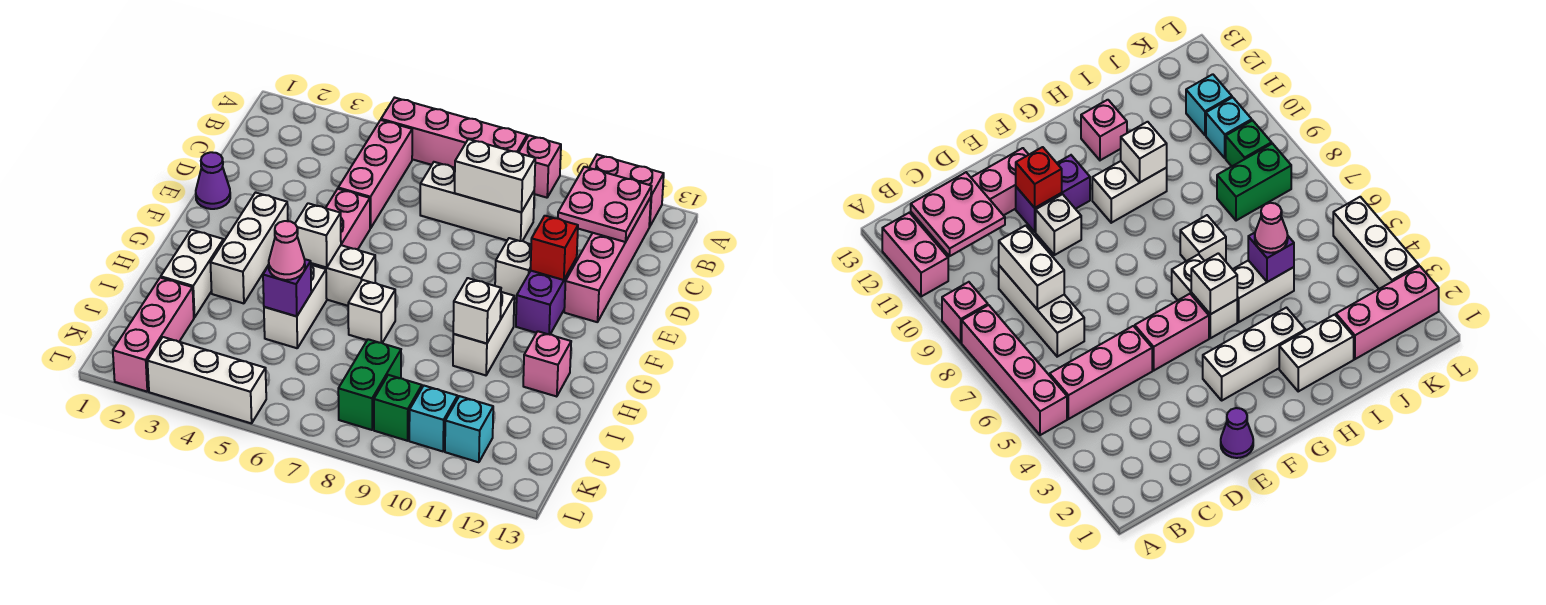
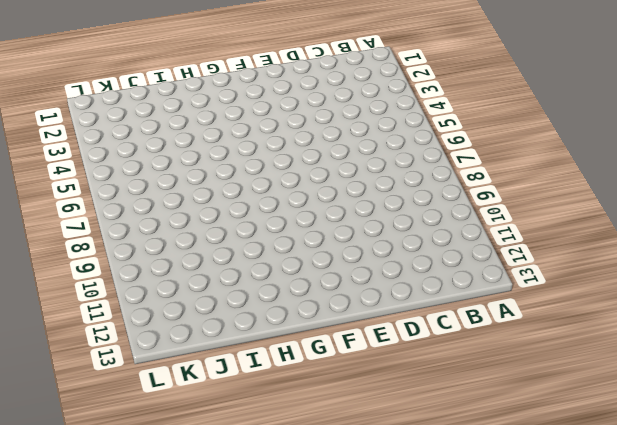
none -> pink 1x4 brick [381,98,527,168]
none -> pink 1x1 brick [519,135,561,198]
none -> pink 1x2 brick [589,155,664,227]
none -> pink 1x3 brick [338,120,412,228]

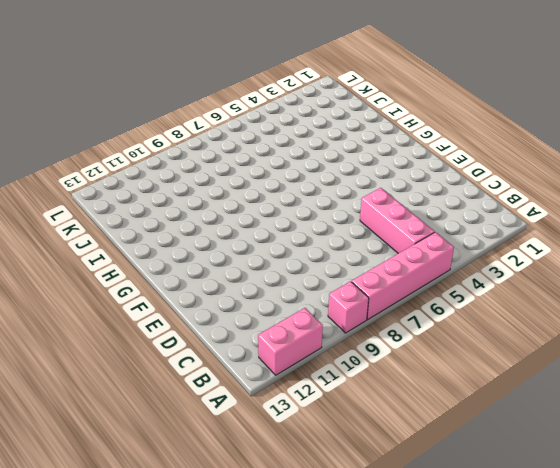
none -> pink 1x4 brick [564,197,651,322]
none -> white 1x3 brick [420,162,534,241]
none -> purple 1x1 cone [196,152,230,209]
none -> pink 1x2 brick [326,189,370,250]

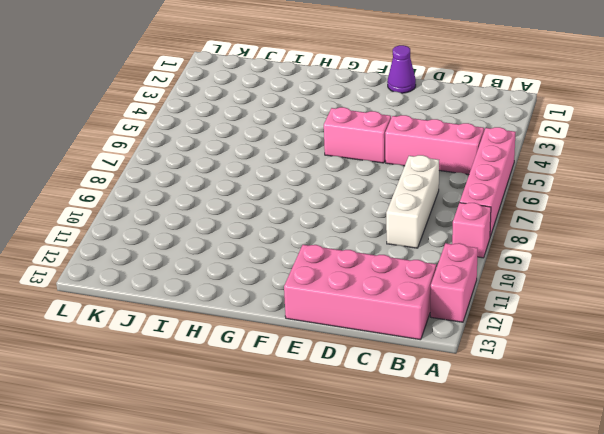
pink 2x4 brick [284,245,436,340] -> pink 1x4 brick [564,197,651,322]
none -> white 1x1 brick [495,238,531,299]
none -> purple 1x2 brick [516,258,577,335]
none -> white 1x3 brick [210,193,288,303]
none -> white 1x2 brick [311,245,375,306]

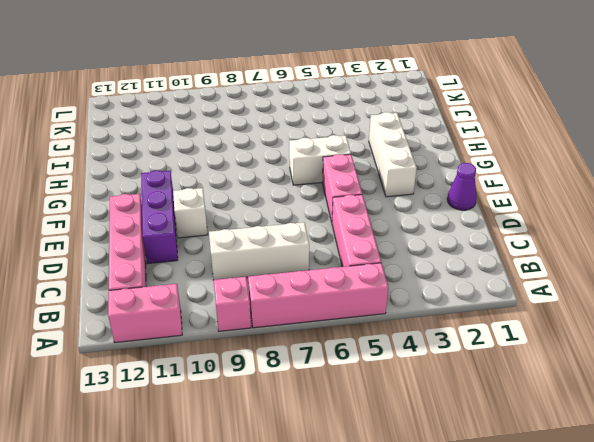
purple 1x3 brick [141,170,178,264] -> purple 1x2 brick [516,258,577,335]
none -> white 1x2 brick [453,292,514,375]
none -> white 1x2 brick [161,230,224,318]
none -> white 1x2 brick [264,265,327,348]
none -> white 1x1 brick [348,280,395,343]

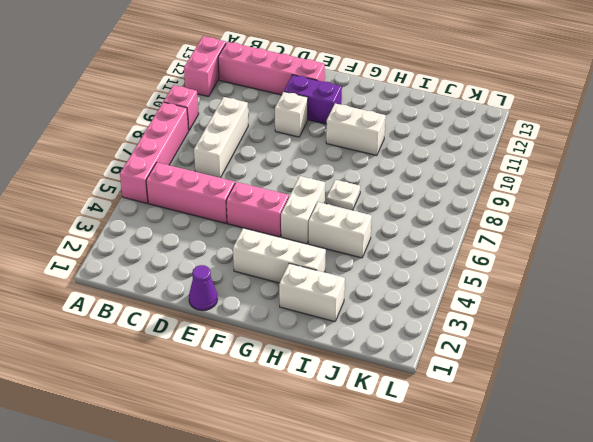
white 1x1 plate [327,180,360,210] -> white 1x1 brick [348,280,395,343]
none -> pink 1x1 brick [523,331,571,397]
none -> pink 1x3 brick [113,278,194,392]
none -> green 1x2 brick [338,339,401,430]
none -> green 1x1 brick [374,375,422,441]

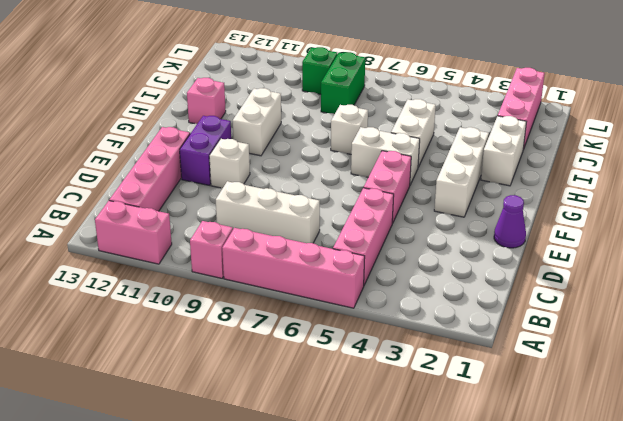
none -> cyan 1x1 brick [409,386,458,451]
none -> cyan 1x1 brick [445,396,493,462]
none -> white 1x3 brick [147,337,266,423]
none -> pink 2x2 plate [558,167,652,242]

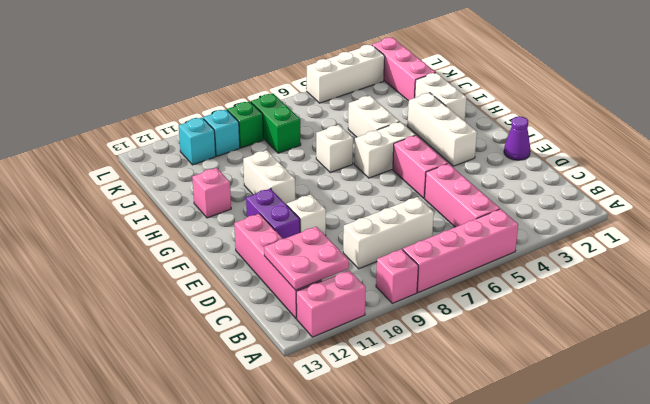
none -> white 1x2 brick [455,139,535,212]
none -> red 1x1 brick [531,216,578,280]
none -> white 1x1 brick [295,203,341,268]
none -> white 1x1 brick [453,278,501,344]

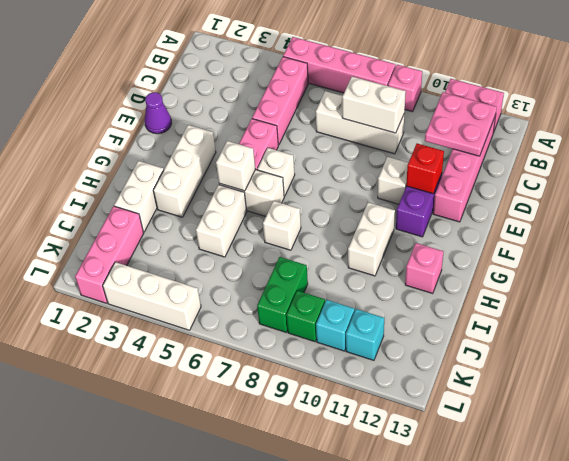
white 1x1 brick [257,148,295,196] -> white 1x1 brick moved to [453,278,501,344]
none -> purple 1x1 brick [263,259,311,316]
none -> pink 1x1 cone [269,221,305,280]

